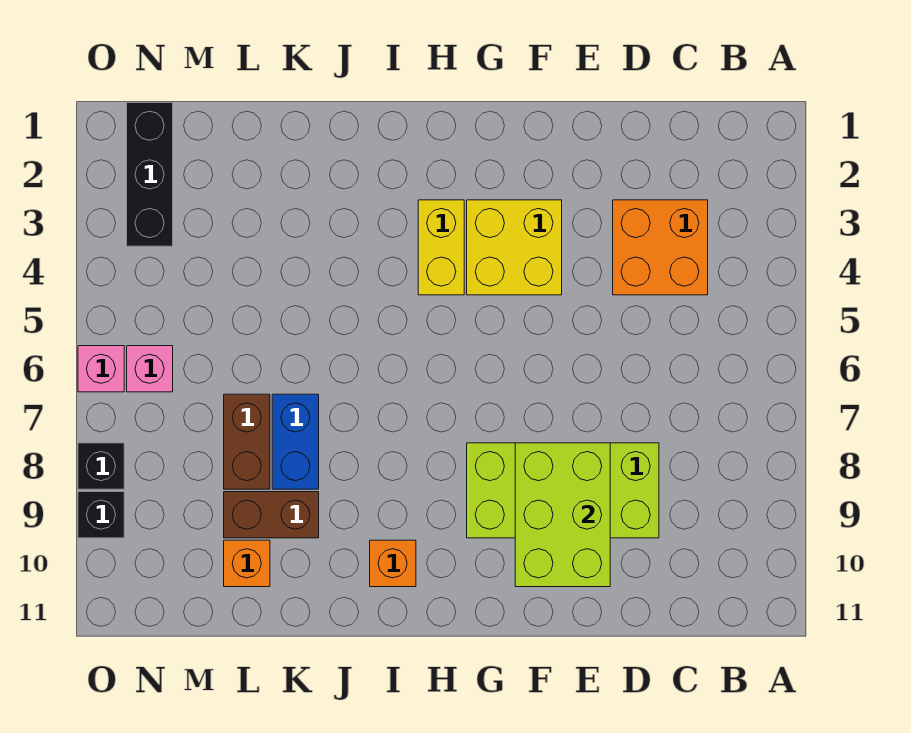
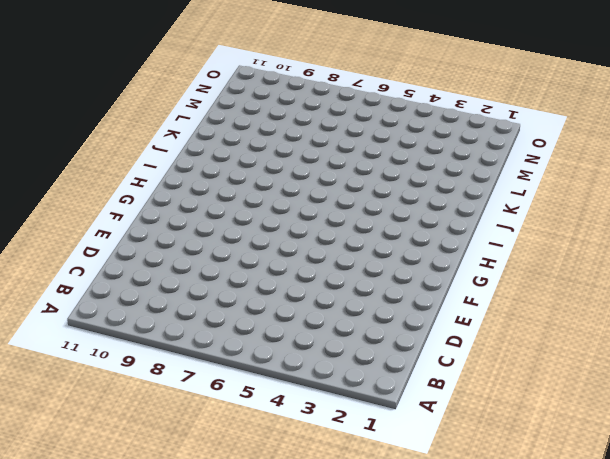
none -> orange 2x2 brick [613,200,708,295]
none -> lime 2x4 brick [467,443,659,538]
none -> yellow 2x2 brick [467,200,562,295]

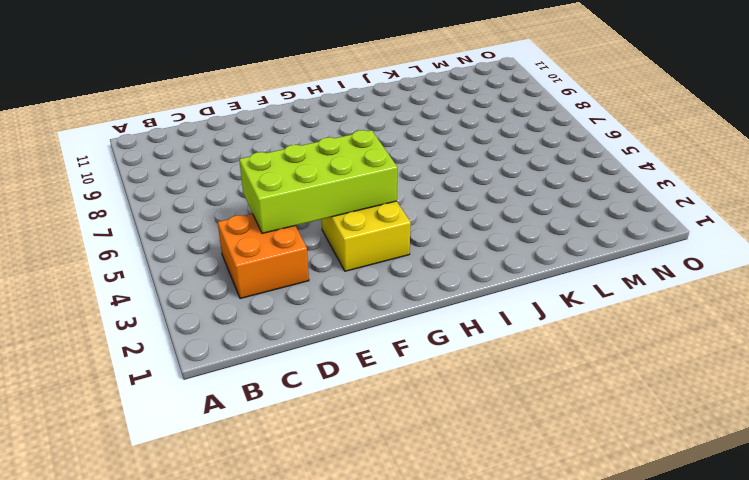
lime 2x4 brick [239,130,397,233] -> lime 2x4 brick moved to [467,443,659,538]
none -> yellow 1x2 brick [418,200,464,295]
none -> orange 1x1 brick [370,540,416,587]
none -> blue 1x2 brick [272,394,319,489]

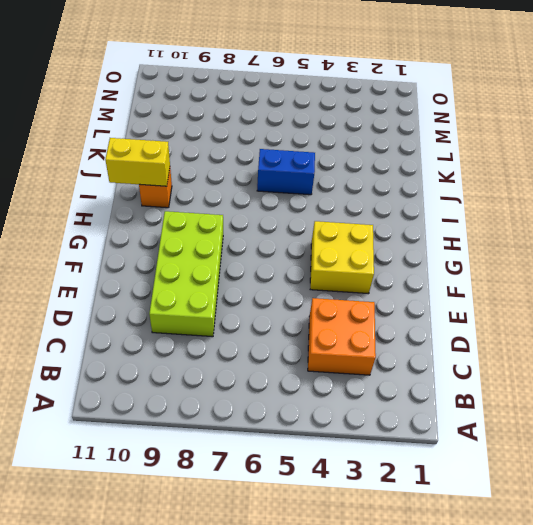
yellow 1x2 brick [105,138,170,186] -> yellow 1x2 brick moved to [418,200,464,295]
blue 1x2 brick [257,149,315,195] -> blue 1x2 brick moved to [272,394,319,489]
none -> brown 1x2 brick [224,492,319,538]
none -> brown 1x2 brick [224,394,270,489]
none -> orange 1x1 brick [224,540,270,587]

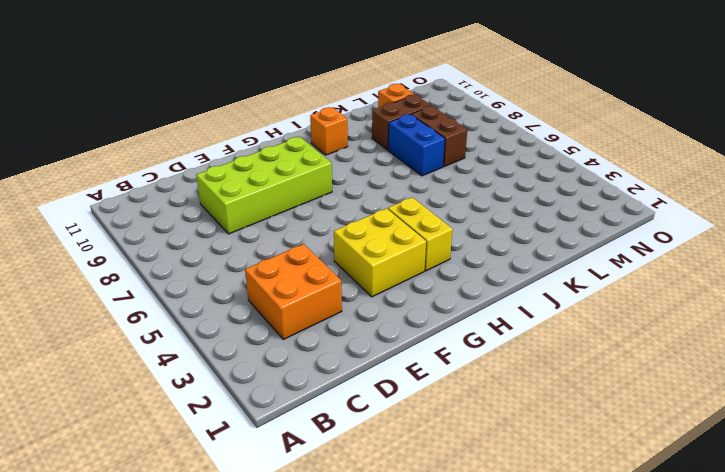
none -> black 1x3 brick [127,103,173,246]
none -> pink 1x1 brick [127,346,173,392]
none -> pink 1x1 brick [78,346,124,392]

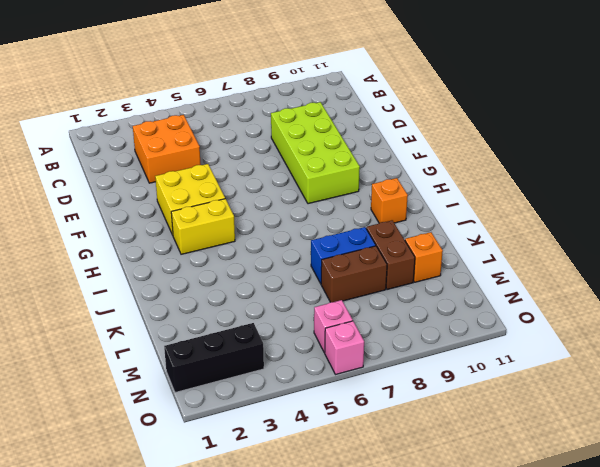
none -> black 1x1 brick [78,443,124,489]
none -> black 1x1 brick [78,492,124,538]
none -> lime 2x3 brick [515,443,610,587]

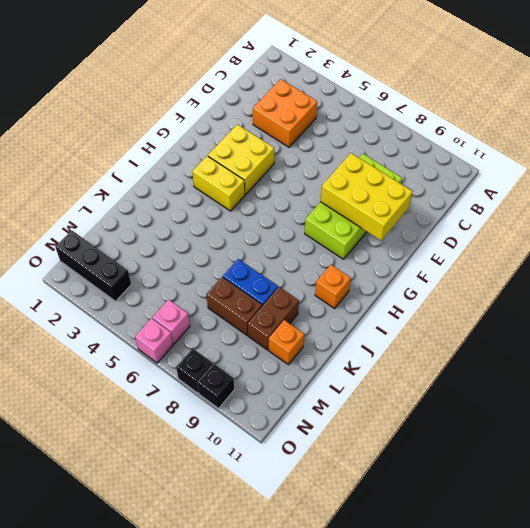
yellow 2x3 brick [320,153,413,240] -> lime 2x3 brick [515,443,610,587]

